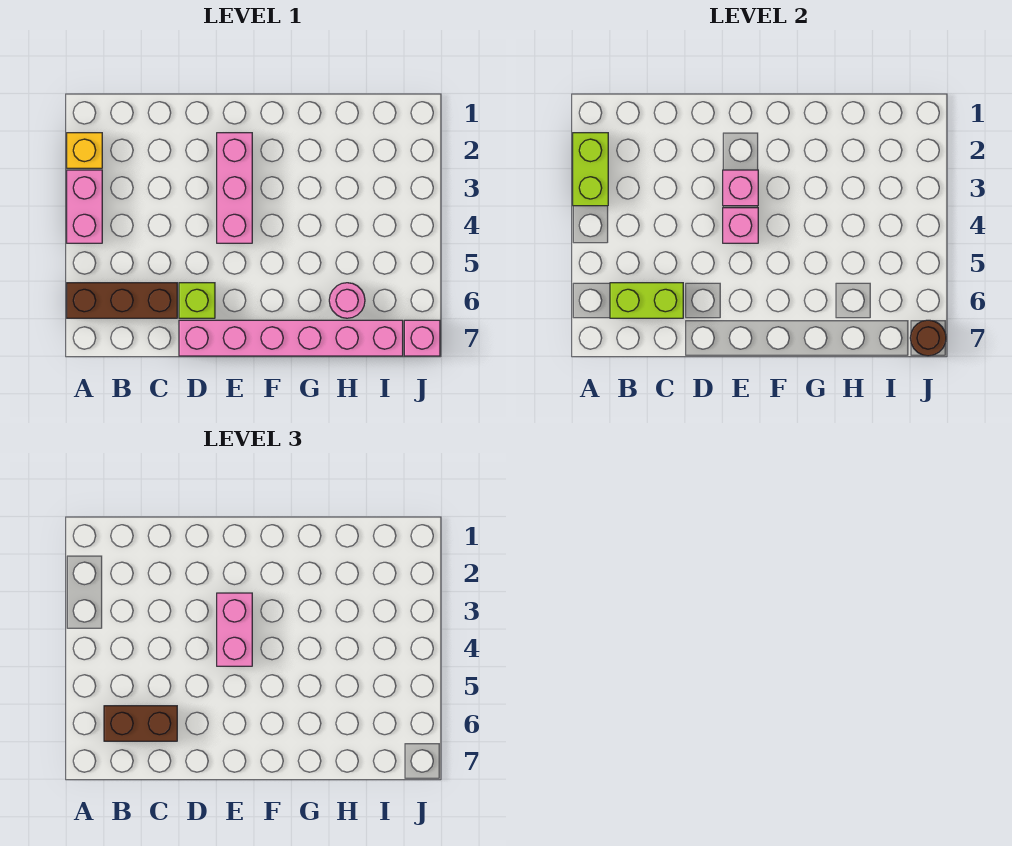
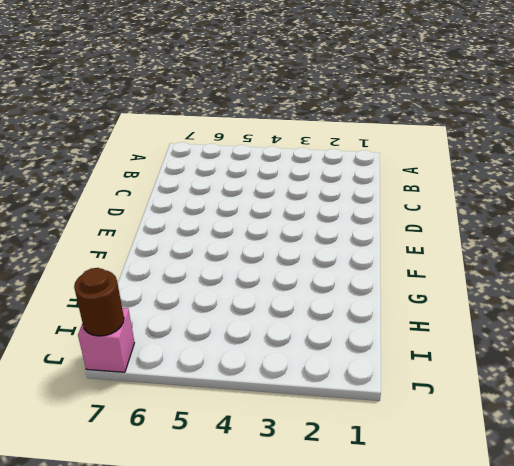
none -> yellow 1x1 brick [67,133,102,168]
none -> pink 1x2 brick [67,170,102,243]
none -> brown 1x3 brick [67,283,177,318]

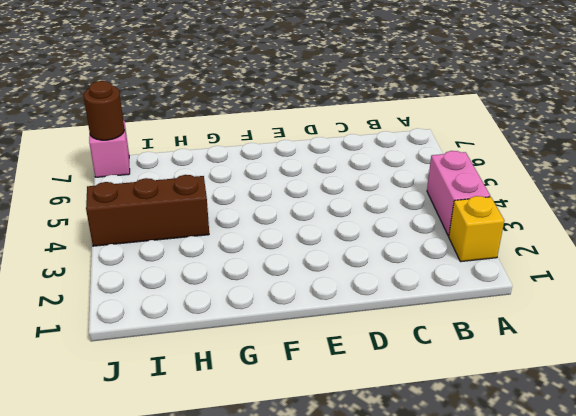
brown 1x3 brick [86,175,209,246] -> brown 1x3 brick moved to [67,283,177,318]
none -> lime 1x1 brick [179,283,215,318]
none -> pink 1x6 brick [179,320,403,356]
none -> pink 1x3 brick [217,133,252,243]

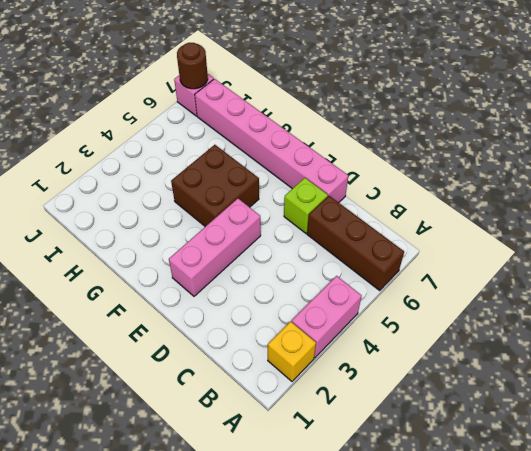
brown 2x2 brick [171,145,259,227] -> none
none -> pink 1x1 round brick [329,283,365,318]
none -> lime 1x2 brick [573,133,608,206]
none -> lime 1x2 brick [610,283,683,318]

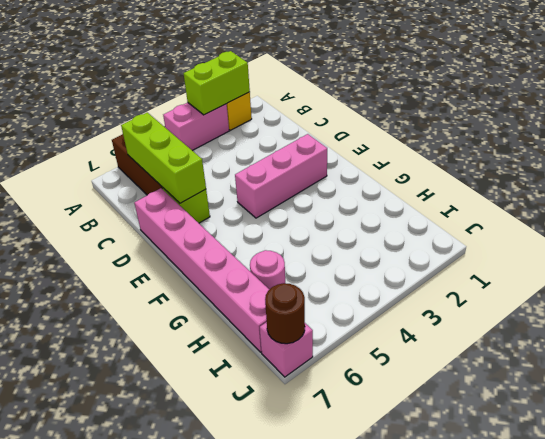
lime 1x3 brick [121,113,206,203] -> lime 1x2 brick [610,283,683,318]
none -> pink 1x1 brick [723,170,758,206]
none -> pink 1x1 brick [723,208,758,243]
none -> brown 1x2 brick [104,706,177,741]

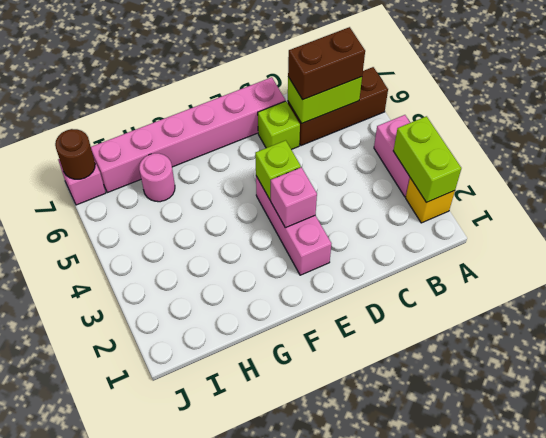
lime 1x1 brick [255,140,301,200] -> pink 1x1 brick [723,208,758,243]
none -> pink 1x2 brick [217,593,252,666]

